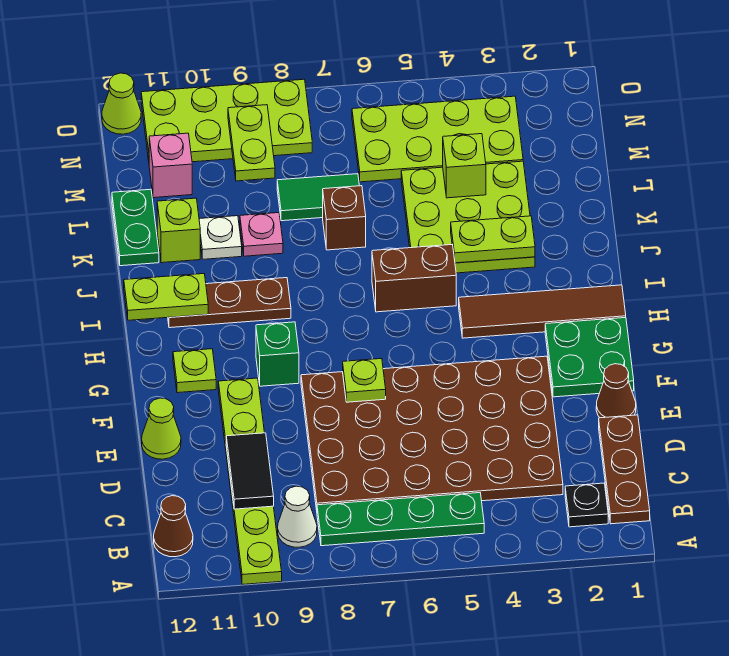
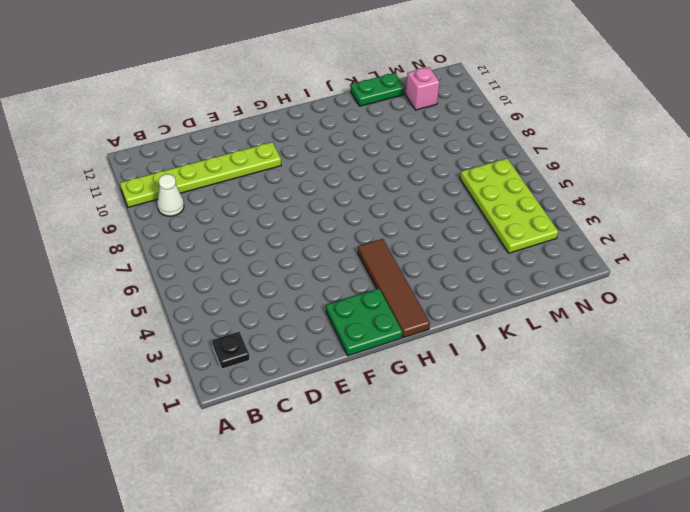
none -> brown 1x3 plate [599,415,650,524]
none -> green 1x4 plate [317,493,484,546]
none -> brown 1x1 cone [154,496,193,557]
none -> brown 4x6 plate [301,356,563,510]

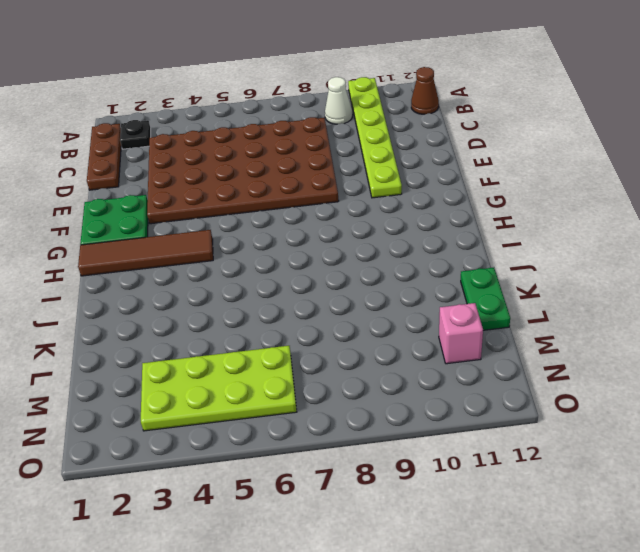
none -> green 1x4 plate [317,493,484,546]
none -> brown 1x1 cone [596,364,636,418]
none -> lime 1x1 cone [142,398,181,459]
none -> green 1x1 brick [256,322,299,386]

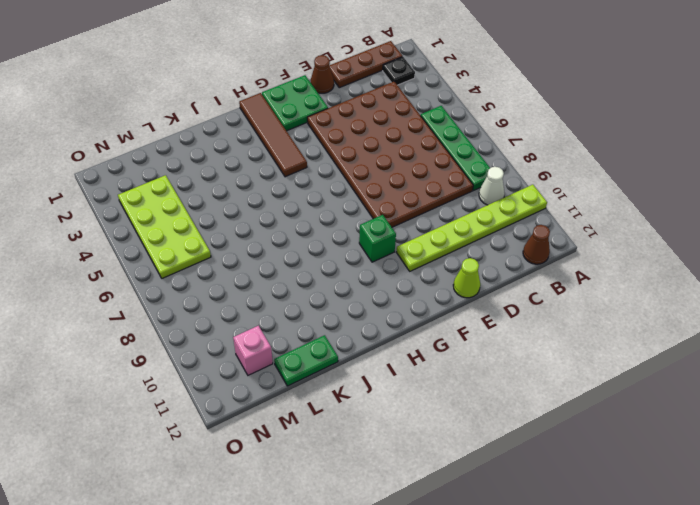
none -> lime 1x1 plate [173,349,216,393]
none -> brown 1x2 brick [372,245,456,312]
none -> brown 1x3 plate [168,278,291,328]
none -> lime 3x3 plate [401,161,535,273]

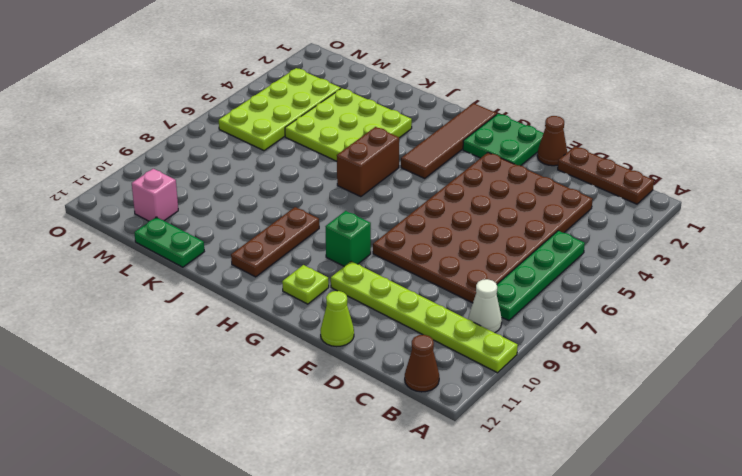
none -> black 1x1 plate [565,483,608,527]
none -> brown 1x1 brick [323,186,366,250]
none -> pink 1x1 plate [240,213,283,256]
none -> white 1x1 plate [199,216,242,259]

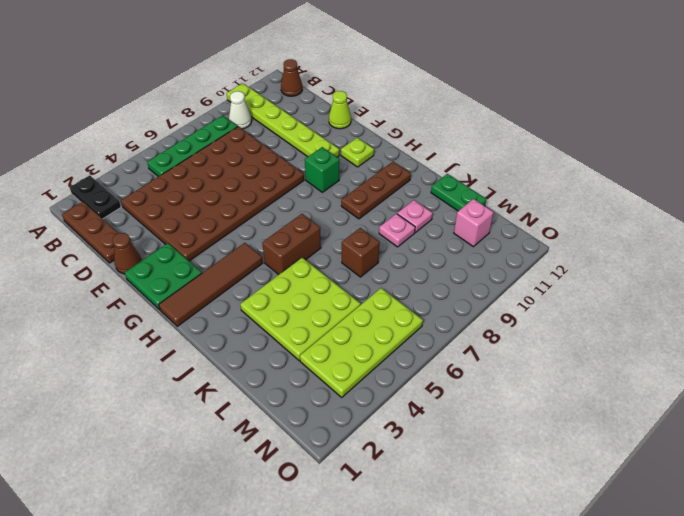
black 1x2 plate [70,175,121,219] -> black 1x1 plate [565,483,608,527]
pink 1x1 plate [397,200,433,232] -> white 1x1 plate [199,216,242,259]
none -> lime 1x1 brick [157,198,200,263]
none -> green 1x2 tile [277,174,359,221]
none -> lime 2x4 plate [141,79,312,162]
none -> lime 1x1 cone [102,73,141,134]

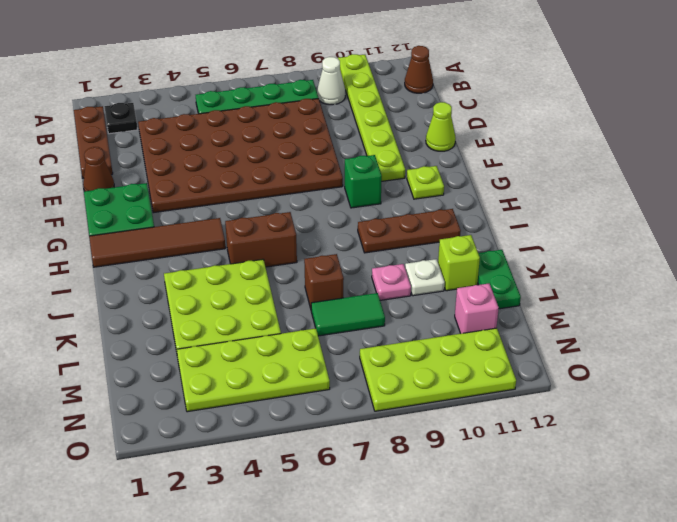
none -> lime 1x1 cone [102,73,141,134]
none -> black 1x2 tile [226,433,274,509]
none -> lime 1x1 plate [343,359,386,402]
none -> lime 1x2 plate [124,274,208,320]

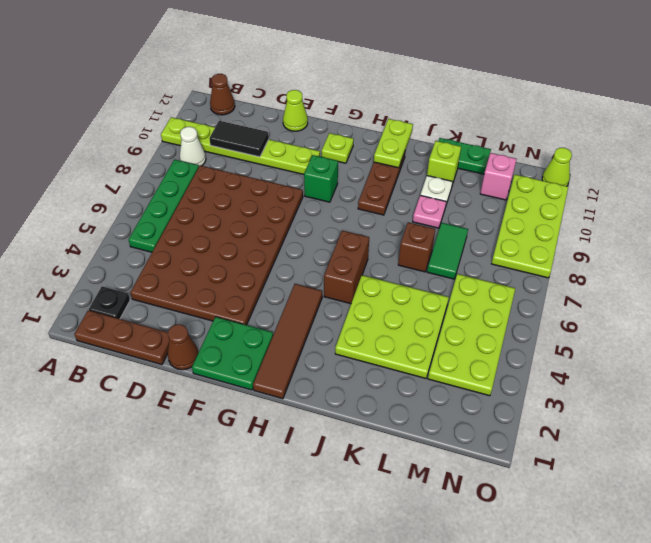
none -> lime 1x1 plate [343,359,386,402]
none -> lime 1x2 plate [451,216,535,263]
none -> lime 1x1 brick [443,134,486,198]
none -> lime 1x2 plate [228,105,275,181]

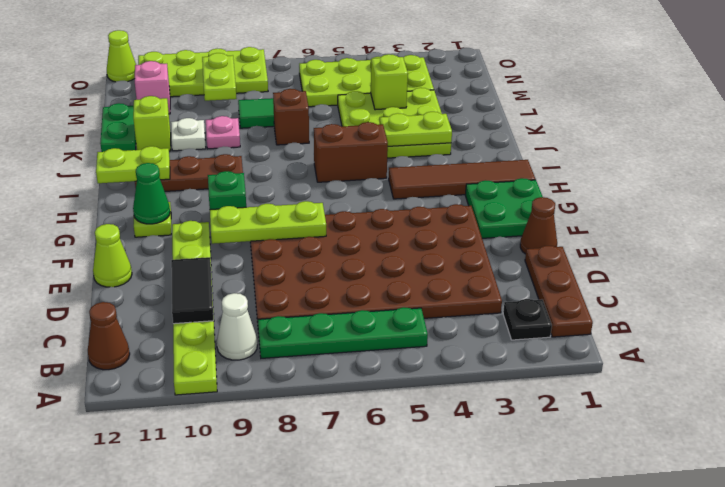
lime 1x3 plate [210,201,326,244] -> lime 1x1 plate [343,359,386,402]
green 1x1 cone [133,163,170,224] -> none

